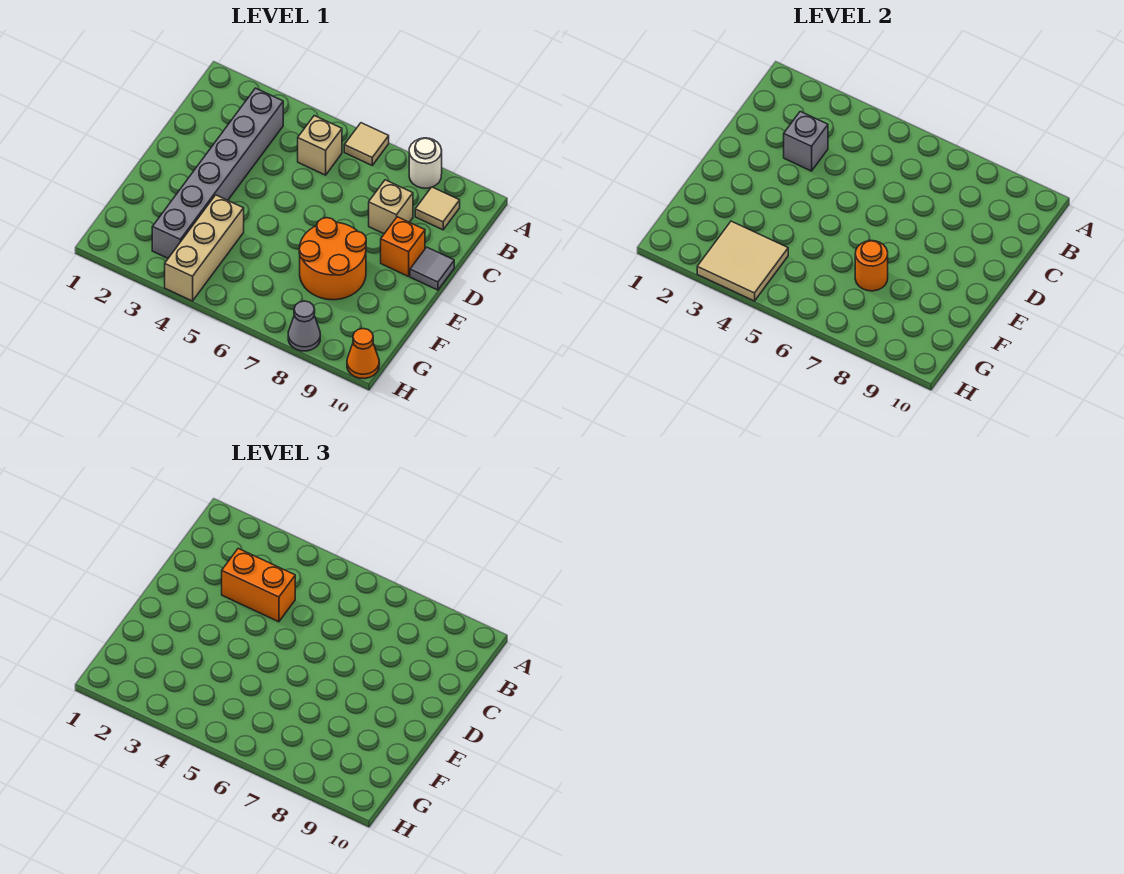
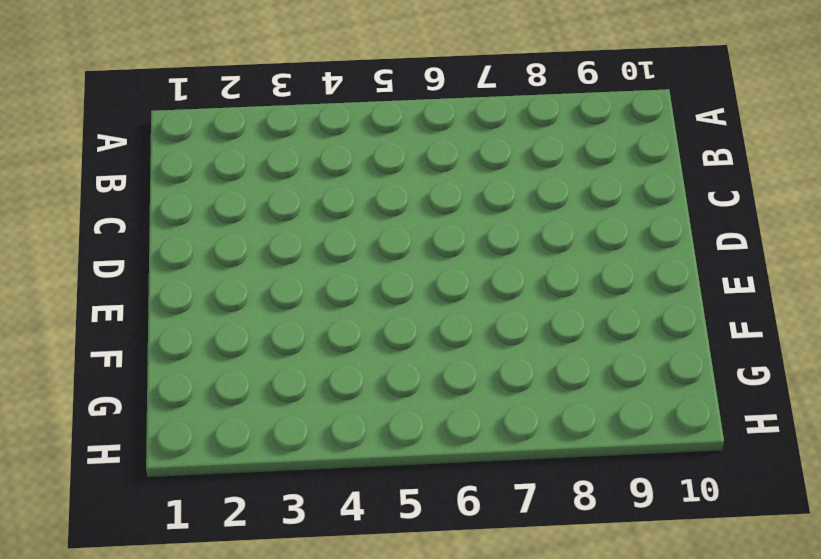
none -> tan 1x1 tile [344,123,389,165]
none -> white 1x1 round brick [409,138,442,188]
none -> grey 1x6 brick [152,88,283,258]

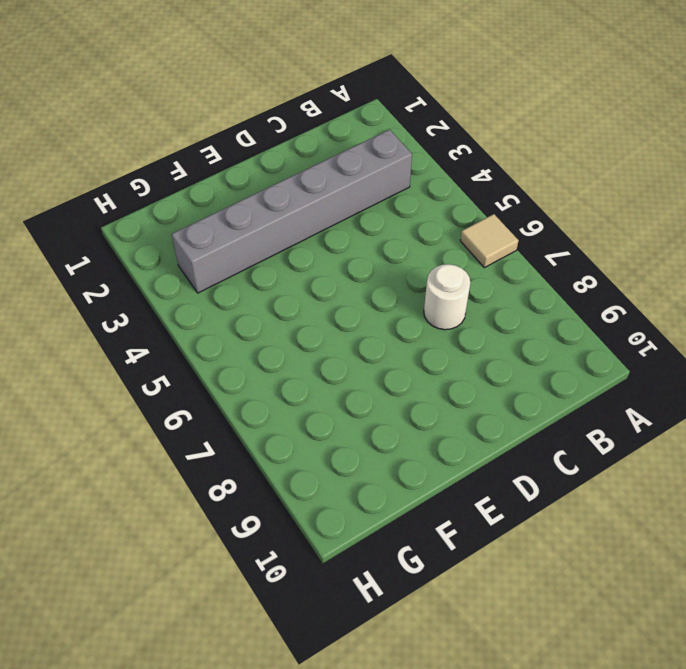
white 1x1 round brick [424,264,470,330] -> white 1x1 round brick moved to [409,138,442,188]
none -> tan 1x1 brick [298,116,342,175]
none -> tan 1x1 tile [415,187,460,230]
none -> tan 1x1 brick [369,180,413,234]

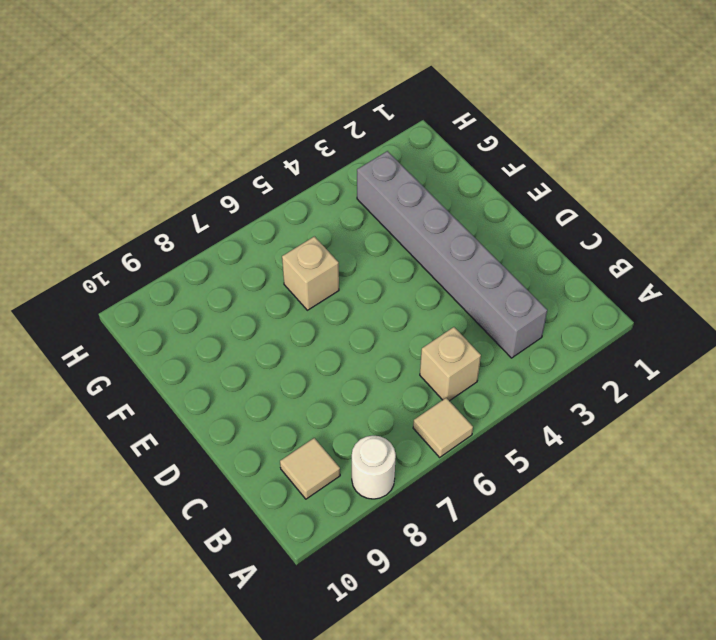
tan 1x1 brick [282,236,339,310] -> tan 1x1 brick moved to [369,180,413,234]
none -> orange 1x1 brick [381,217,425,276]
none -> grey 1x1 tile [410,247,454,290]
none -> orange 2x2 round brick [299,218,366,300]

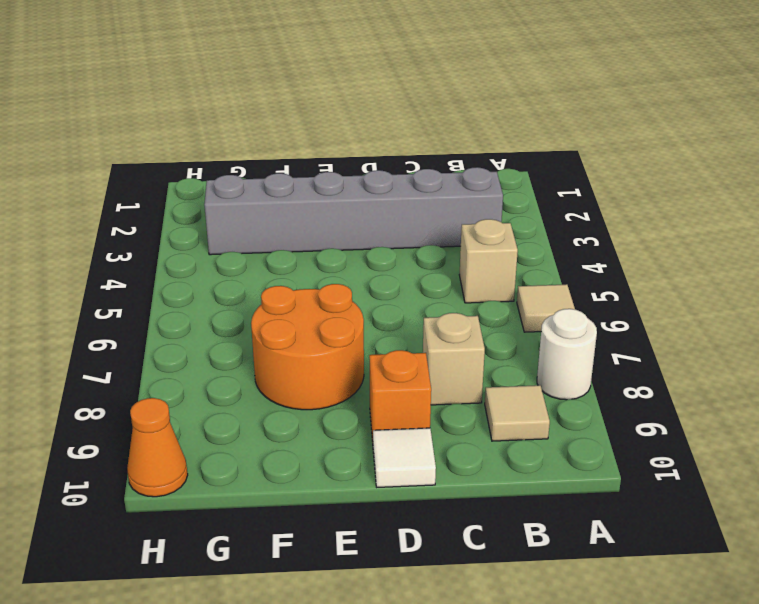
white 1x1 tile [373,428,436,487] -> grey 1x1 tile [410,247,454,290]
none -> tan 1x3 brick [165,195,244,301]
none -> grey 1x1 cone [288,301,320,351]
none -> grey 1x1 brick [784,112,828,171]

